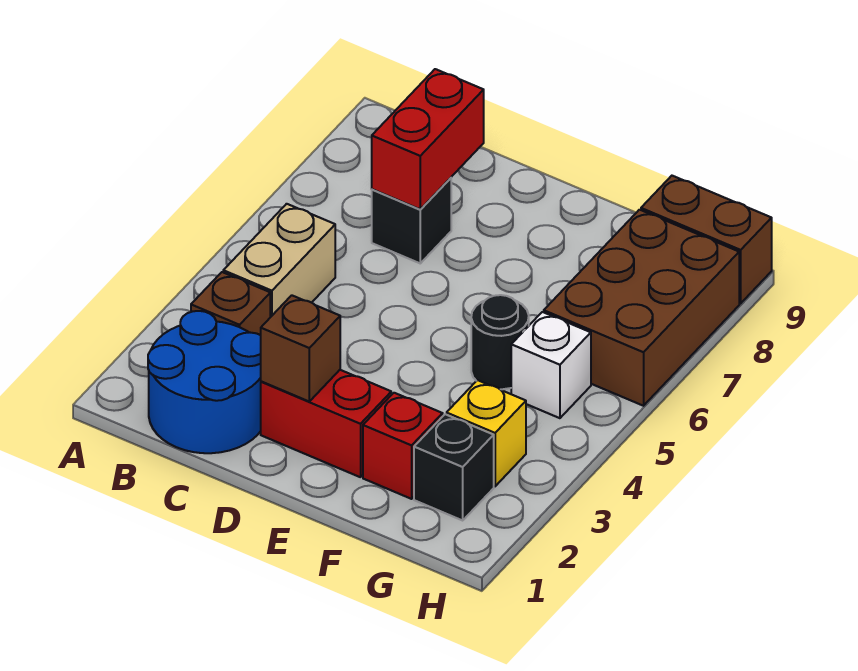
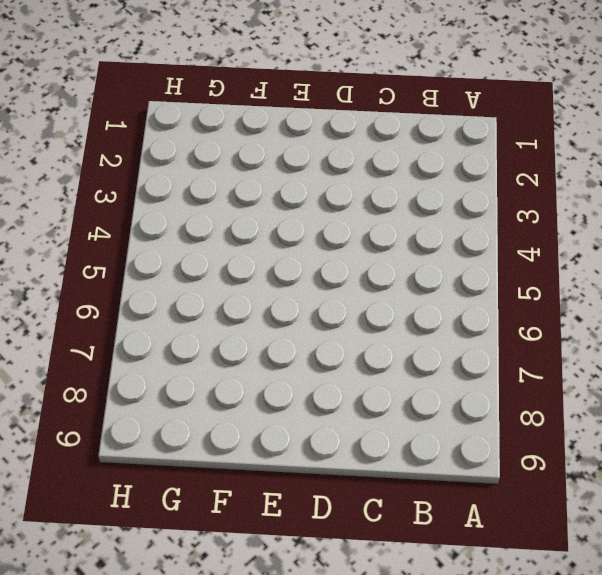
none -> blue 2x2 round brick [148,311,261,453]
none -> brown 1x1 brick [191,272,270,335]
none -> tan 1x2 brick [223,204,335,317]

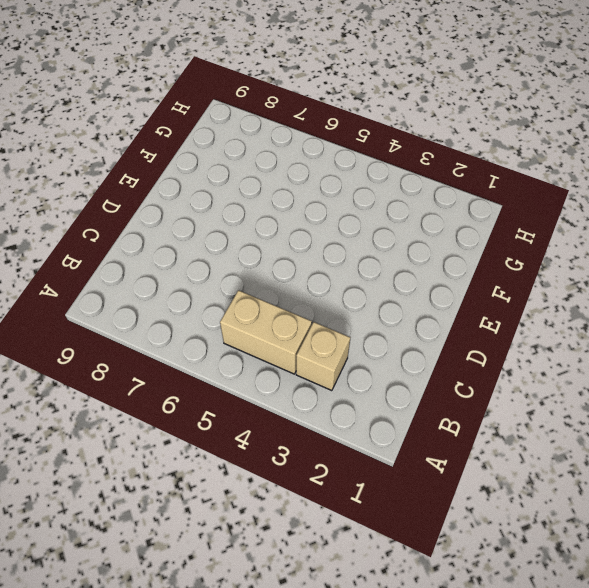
tan 1x1 brick [296,322,351,391] -> brown 1x1 brick [191,272,270,335]
none -> blue 2x2 round brick [148,311,261,453]
none -> black 1x1 brick [372,178,451,263]
none -> red 1x2 brick [261,370,391,477]

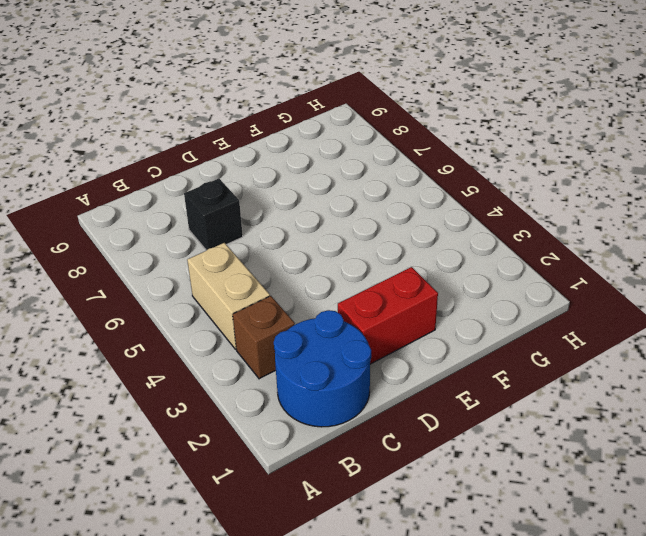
none -> red 1x1 brick [363,393,443,499]
none -> black 1x1 round brick [471,295,529,389]
none -> black 1x1 brick [414,414,494,520]

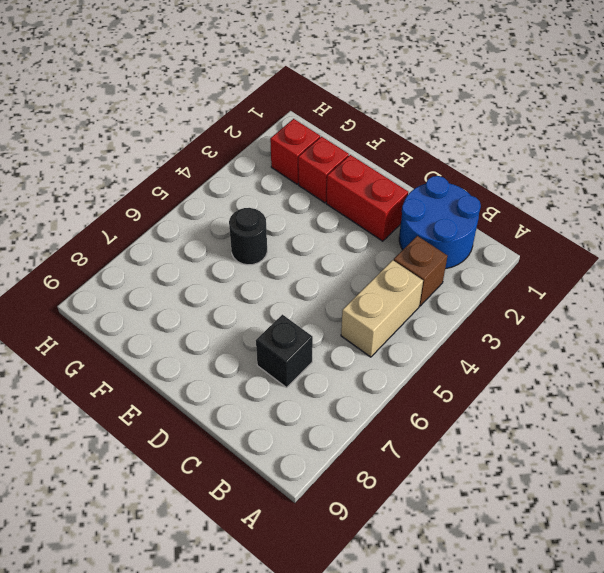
red 1x1 brick [270,119,320,184] -> black 1x1 brick [414,414,494,520]
none -> yellow 1x1 brick [447,380,526,486]
none -> white 1x1 brick [511,312,591,418]
none -> brown 2x3 brick [544,210,739,406]

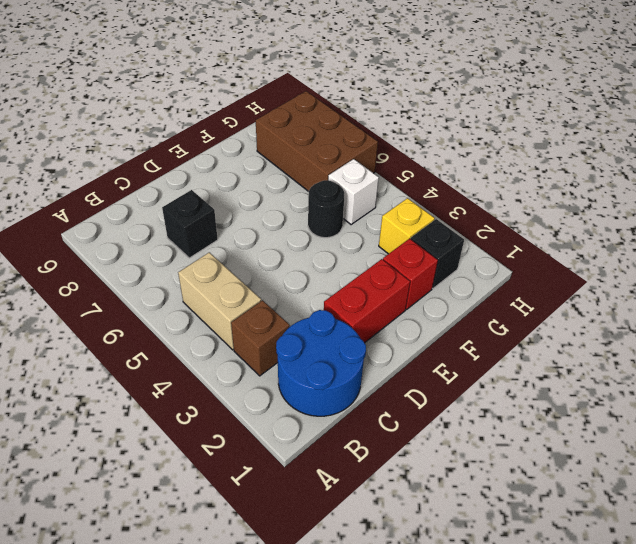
none -> brown 1x2 brick [641,176,772,303]
none -> red 1x2 brick [372,69,484,209]
none -> brown 1x1 brick [261,295,340,401]

